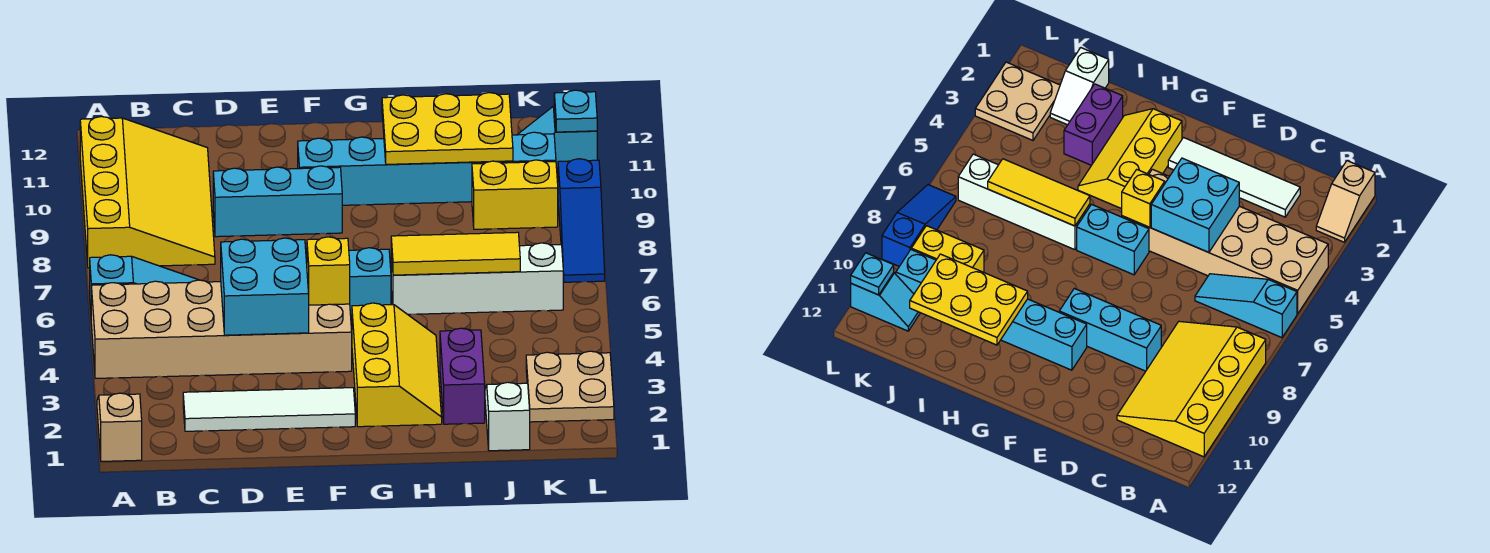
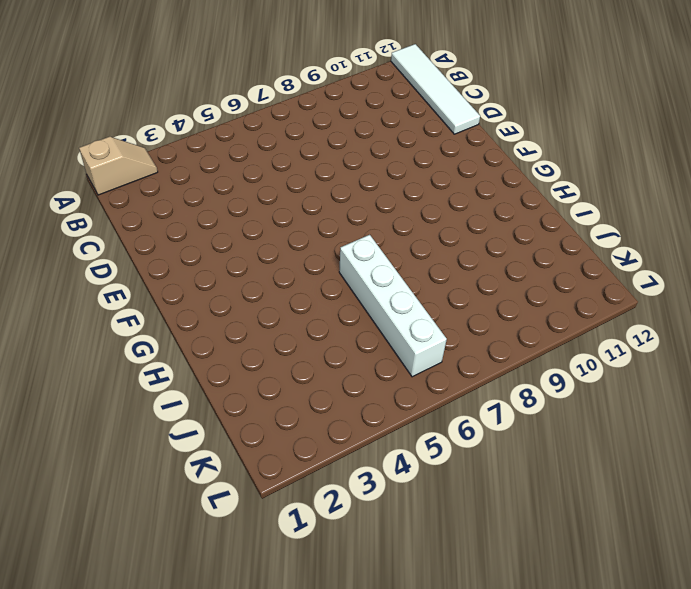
white 1x4 tile [391,44,480,134] -> white 1x4 tile moved to [183,388,355,431]
none -> tan 2x6 brick [91,280,352,378]
none -> cyan 1x3 slope [90,255,198,310]
none -> yellow 3x4 slope [80,117,215,268]

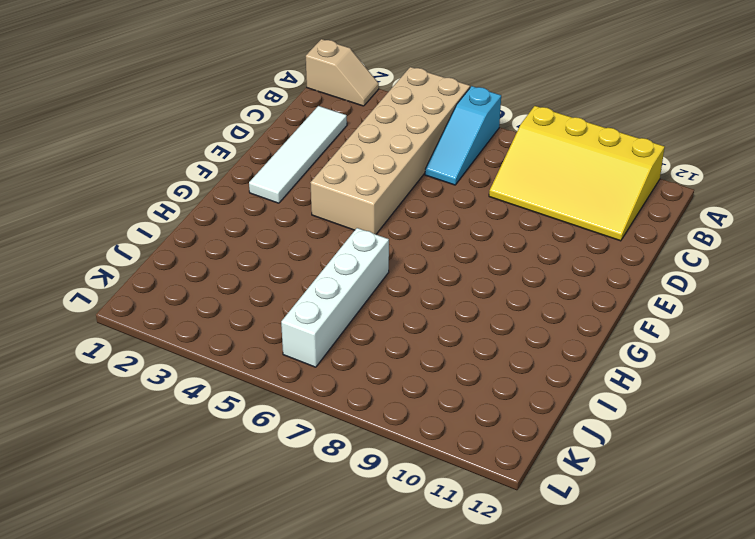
none -> cyan 1x3 brick [213,166,342,237]
none -> cyan 1x2 brick [306,248,391,316]
none -> cyan 1x6 brick [298,132,556,205]

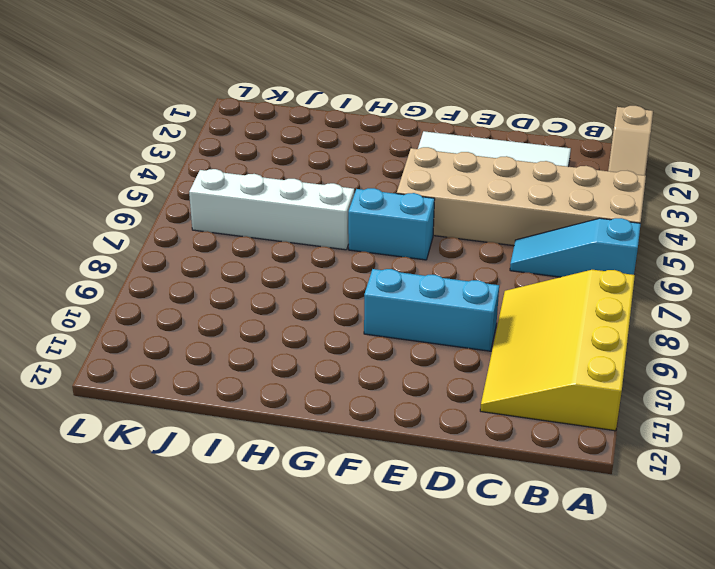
none -> cyan 1x6 brick [298,132,556,205]
none -> yellow 2x3 slope [352,303,442,427]
none -> purple 1x2 brick [440,328,485,424]

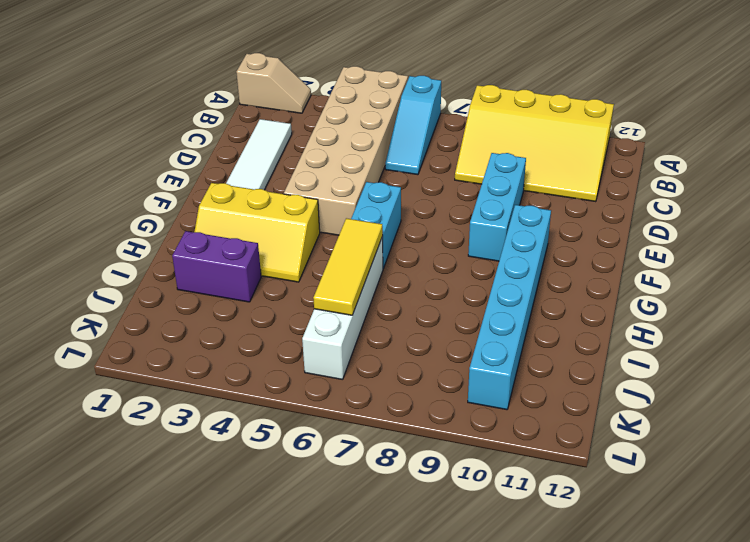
none -> white 1x2 slope [485,382,530,451]
none -> yellow 1x2 brick [472,160,558,229]
none -> tan 2x2 plate [526,351,614,422]

